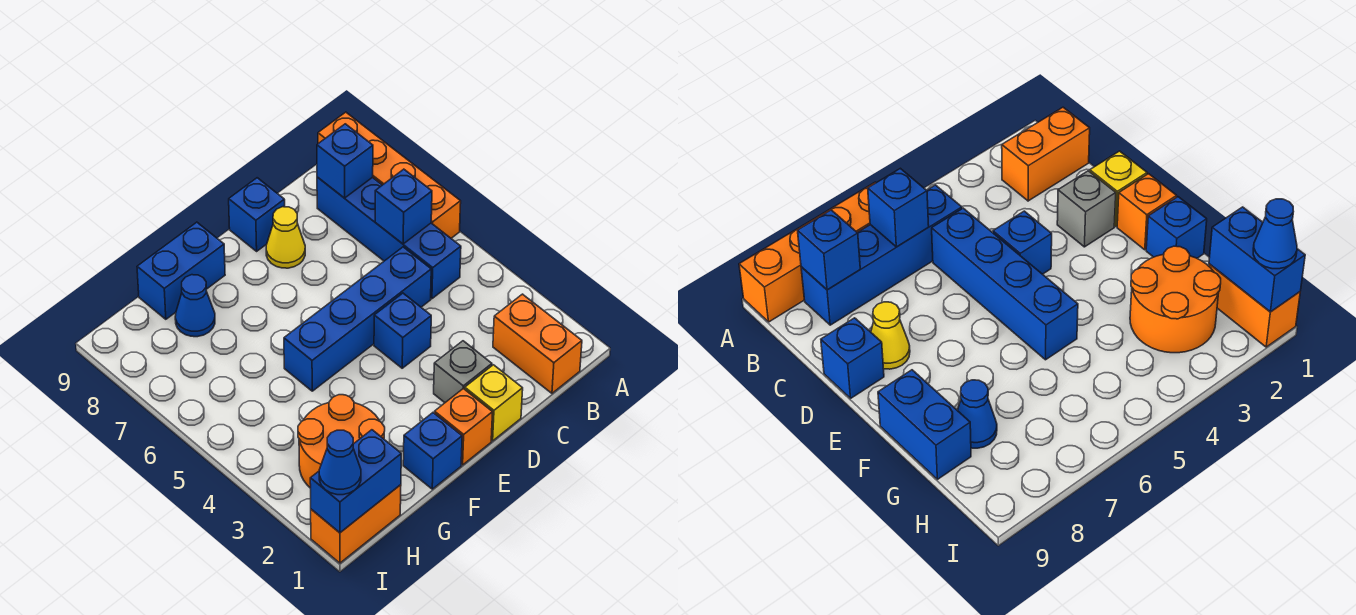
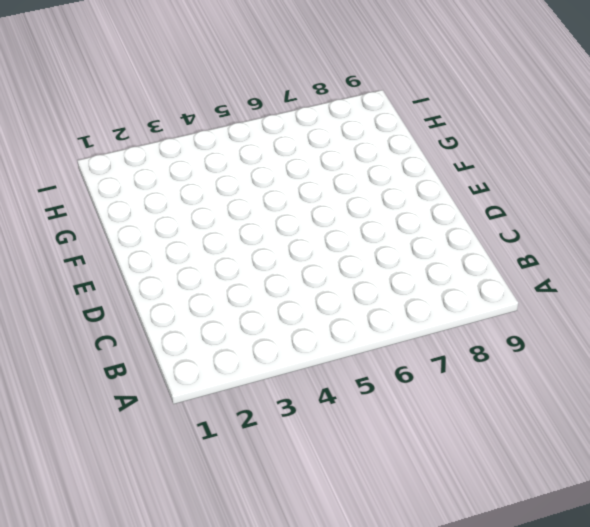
none -> orange 1x4 brick [318,112,461,238]
none -> orange 1x2 brick [493,294,582,393]
none -> blue 1x4 brick [317,177,461,299]

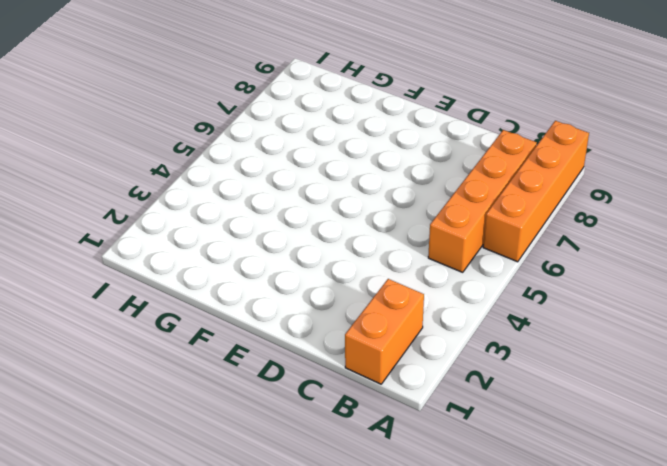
orange 1x4 brick [428,130,537,272] -> blue 1x4 brick [317,177,461,299]
none -> blue 1x4 brick [284,247,431,391]
none -> yellow 1x1 brick [465,365,523,441]
none -> grey 1x1 brick [434,341,492,403]

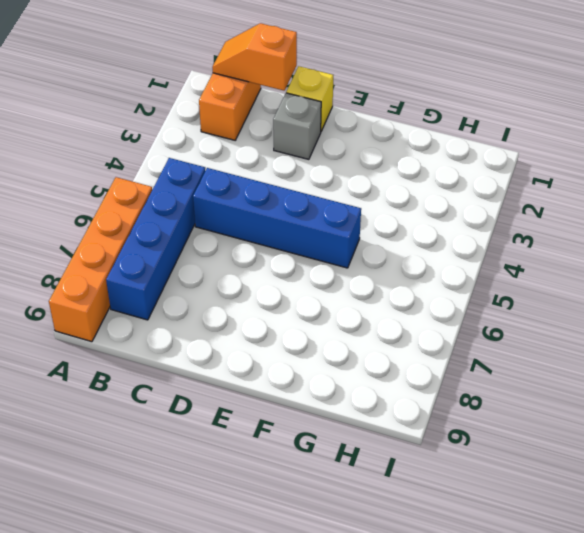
orange 1x2 slope [212,23,297,91] -> none
none -> blue 1x1 brick [374,293,431,368]
none -> yellow 1x1 cone [266,207,305,268]
none -> blue 1x1 brick [229,178,285,251]

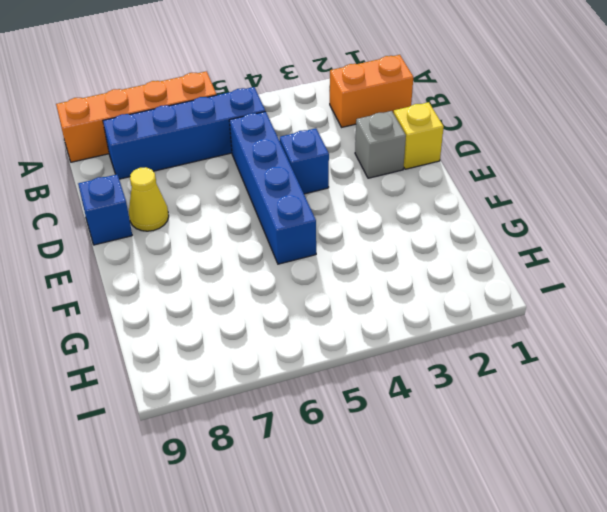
none -> orange 1x1 brick [434,388,493,465]
none -> blue 1x1 brick [403,413,462,489]
none -> blue 1x2 brick [137,222,225,319]

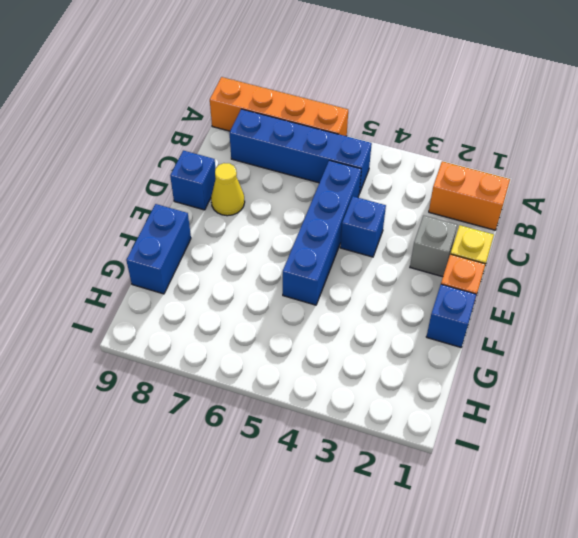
none -> orange 2x2 round brick [298,395,385,488]
none -> blue 1x1 cone [175,275,215,337]
none -> orange 1x2 brick [311,485,401,563]

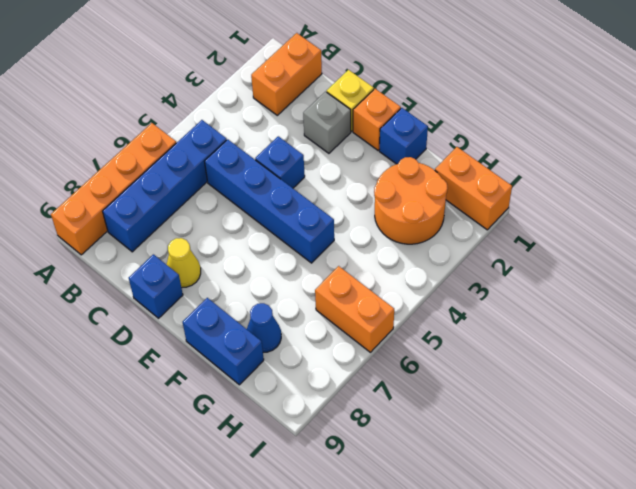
orange 1x2 brick [315,266,394,352] -> none
none -> blue 1x1 brick [375,169,432,244]
none -> blue 1x1 brick [317,124,373,198]
none -> blue 1x2 brick [310,430,401,533]

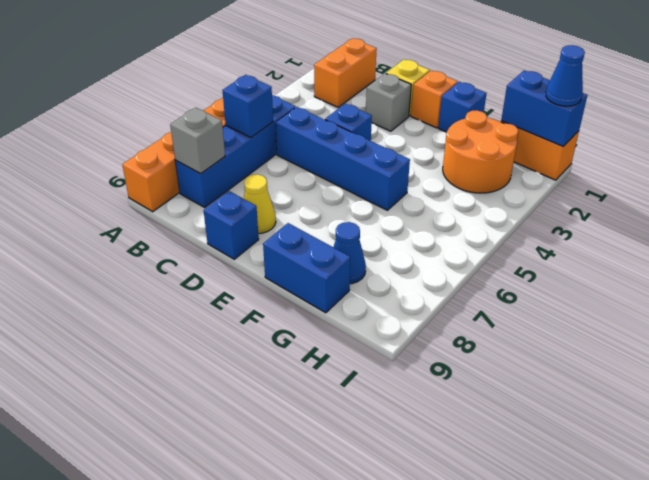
grey 1x1 brick [170,108,225,174] -> blue 1x1 brick [317,124,373,198]

